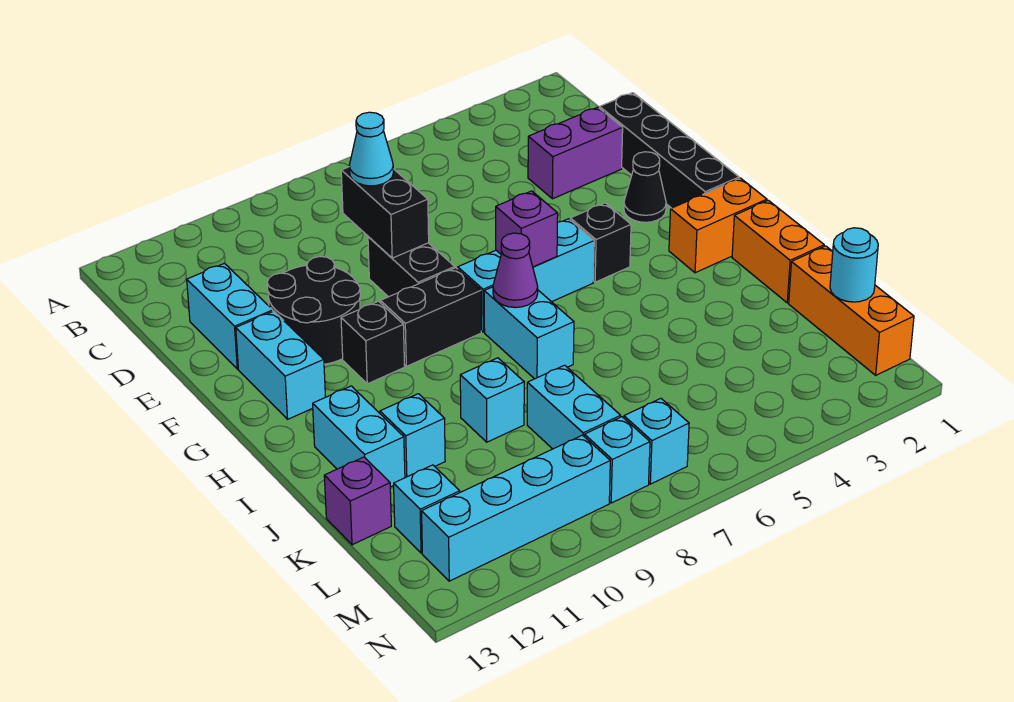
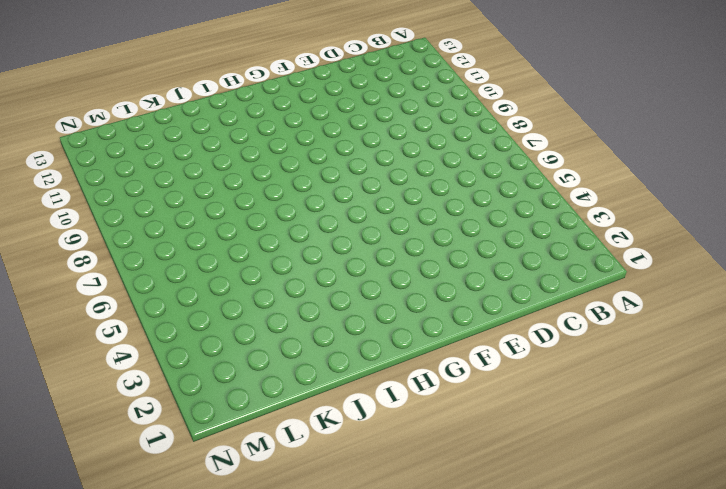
none -> black 1x4 brick [599,93,739,208]
none -> purple 1x2 brick [528,107,623,199]
none -> cyan 1x2 brick [187,263,273,369]

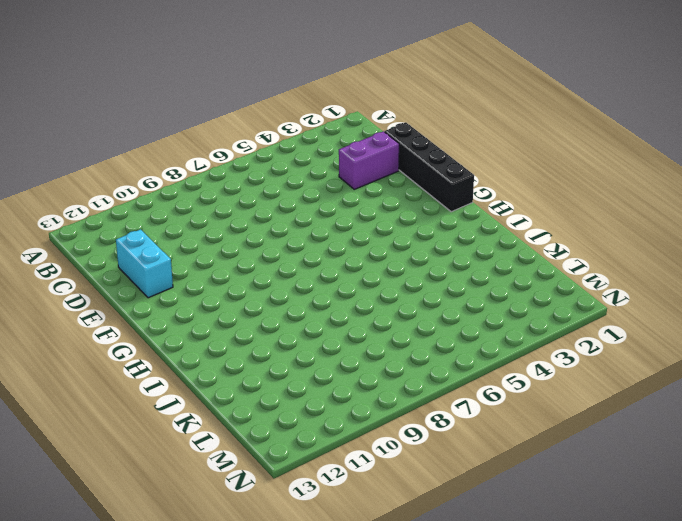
none -> black 1x2 brick [368,237,455,297]
none -> black 2x2 round brick [267,257,360,364]
none -> black 1x1 cone [624,152,666,222]

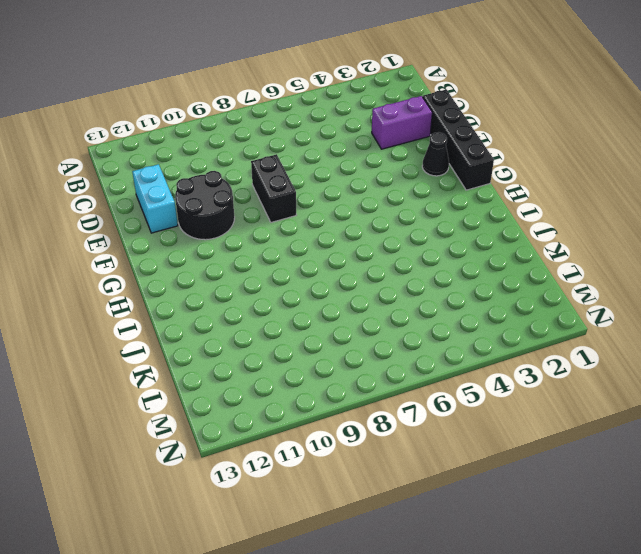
none -> cyan 1x2 brick [236,311,325,419]
none -> black 1x1 brick [570,203,631,282]
none -> cyan 1x3 brick [458,219,594,332]

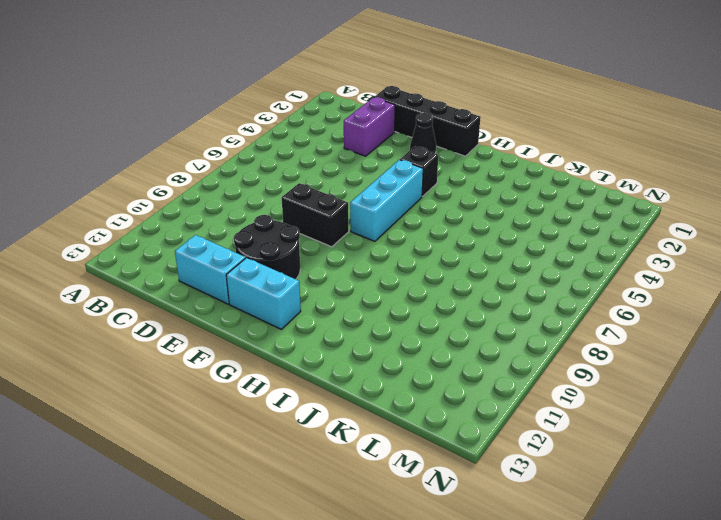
none -> black 1x2 brick [380,268,481,366]
none -> black 1x1 brick [341,301,405,384]
none -> orange 1x2 brick [669,178,767,273]

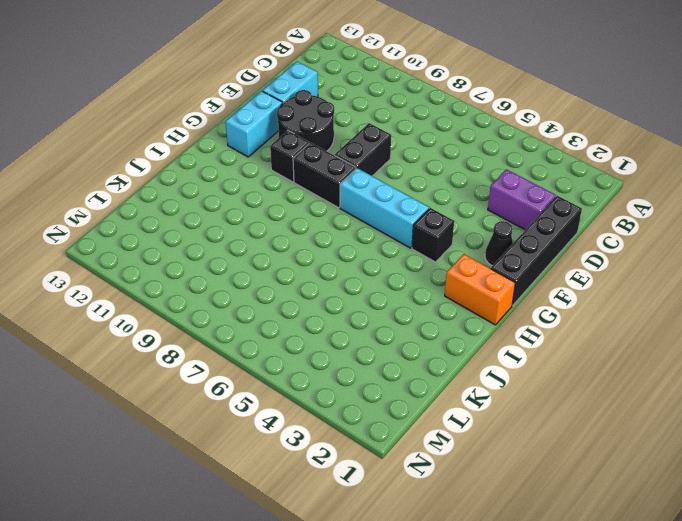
none -> cyan 1x2 brick [484,287,574,379]
none -> orange 1x2 brick [732,200,824,303]
none -> cyan 1x2 brick [313,386,405,487]

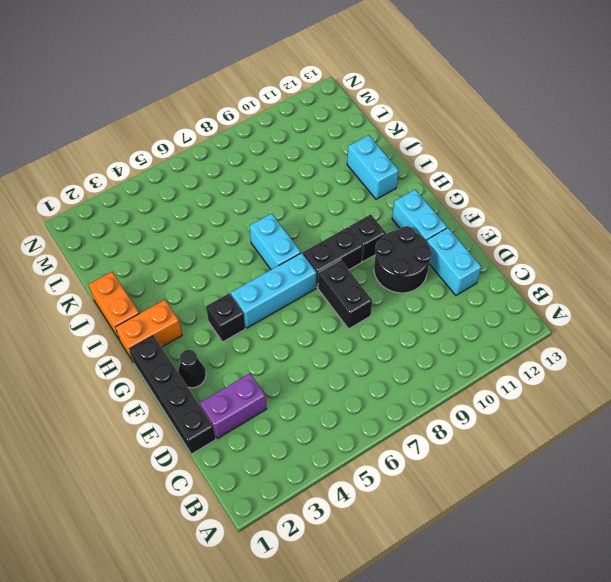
none -> cyan 1x1 brick [460,358,524,442]
none -> cyan 1x1 brick [380,394,445,478]
none -> orange 1x3 brick [789,246,914,375]

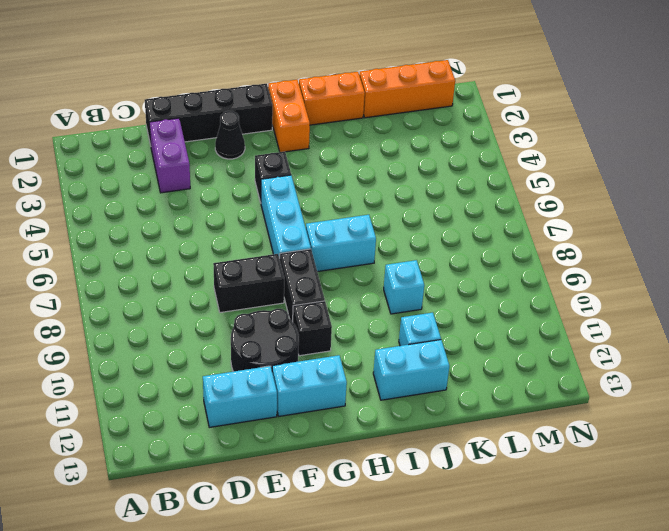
none -> cyan 1x2 brick [527,365,621,449]
none -> purple 1x1 brick [324,457,391,545]
none -> cyan 1x1 brick [394,465,460,553]

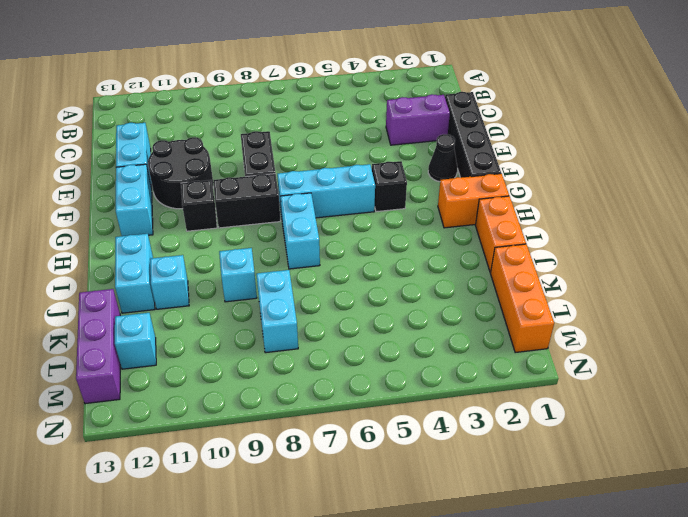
purple 1x3 brick [76,289,120,404] -> purple 1x1 brick [324,457,391,545]
none -> cyan 1x1 brick [624,399,689,484]
none -> cyan 1x1 brick [584,417,650,503]
none -> cyan 1x4 brick [422,435,610,581]

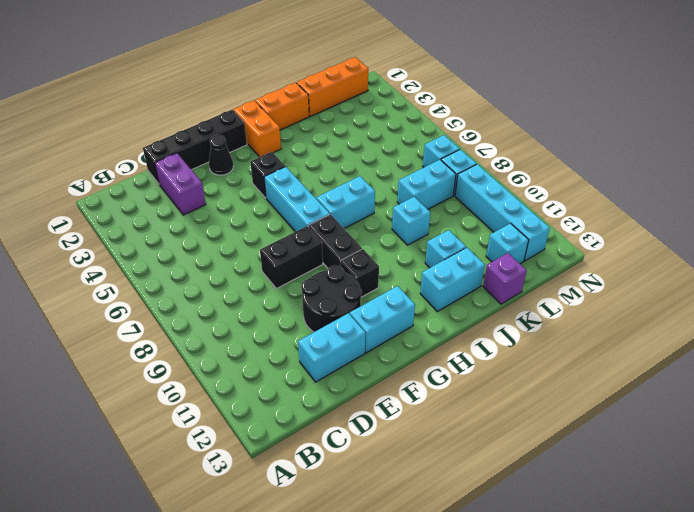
none -> black 1x2 brick [341,167,429,258]
none -> purple 1x1 brick [496,191,558,267]
none -> purple 1x1 cone [493,233,538,308]

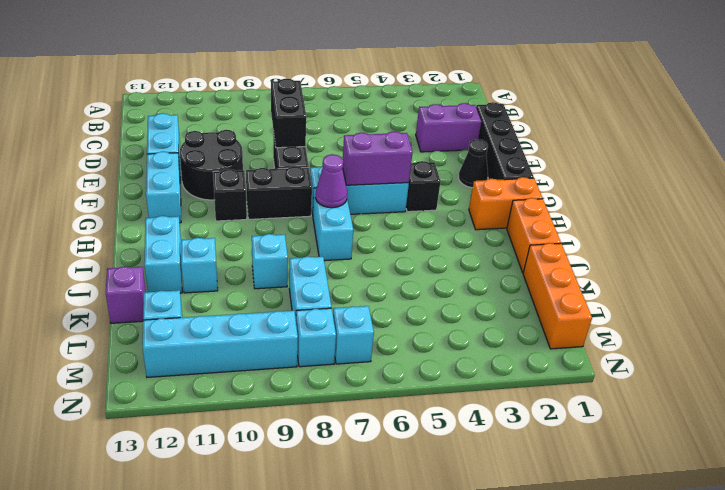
purple 1x2 brick [343,131,413,185] -> purple 1x1 brick [496,191,558,267]
none -> cyan 1x1 round brick [830,228,878,302]
none -> cyan 1x1 cone [349,112,393,186]

